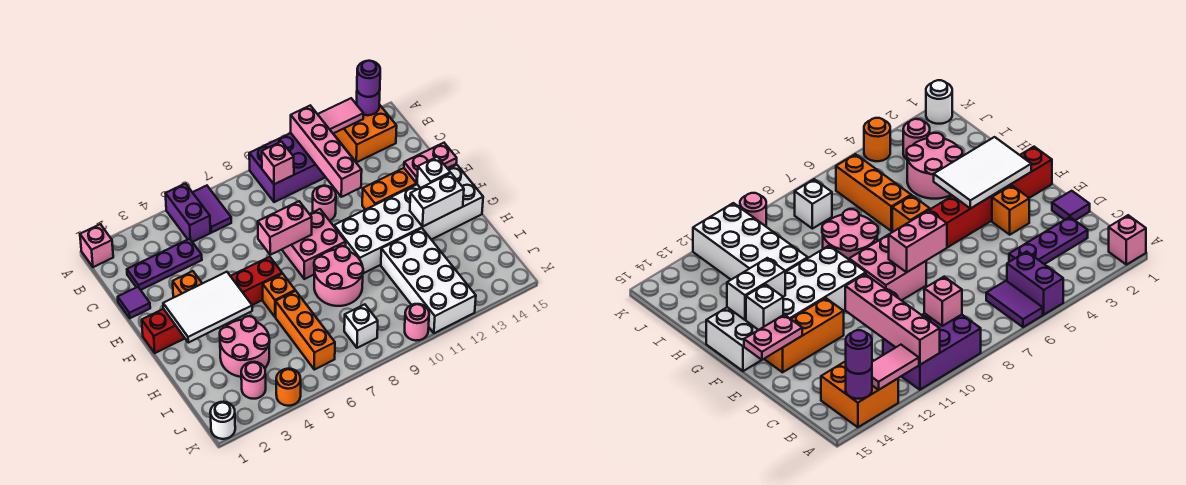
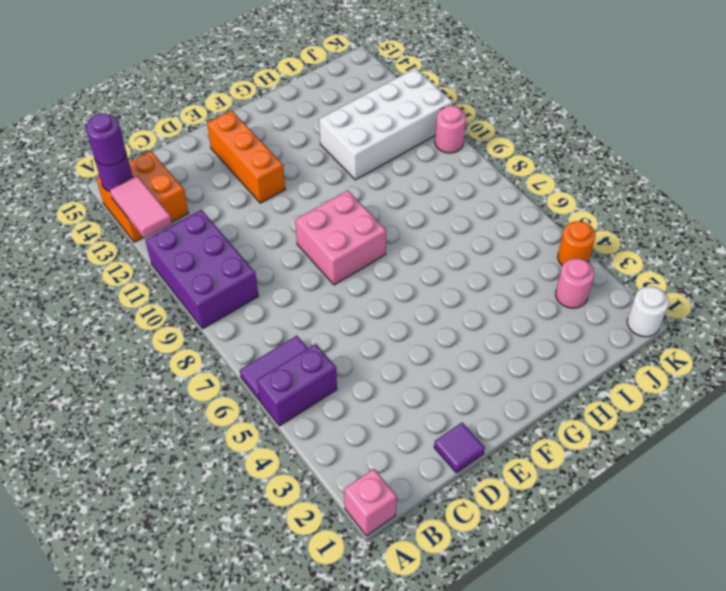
none -> purple 1x3 plate [127,239,202,290]
none -> pink 1x1 round brick [313,186,336,221]
none -> orange 1x1 brick [173,271,202,298]
none -> red 1x6 brick [142,257,282,353]

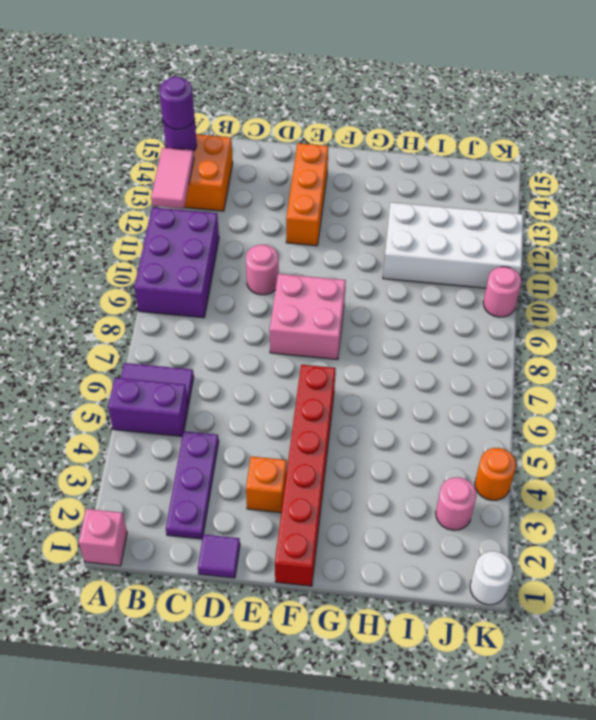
none -> white 2x6 brick [334,165,483,273]
none -> orange 1x1 brick [263,274,295,317]
none -> pink 2x2 round brick [314,246,363,306]
none -> pink 2x2 round brick [220,316,270,377]

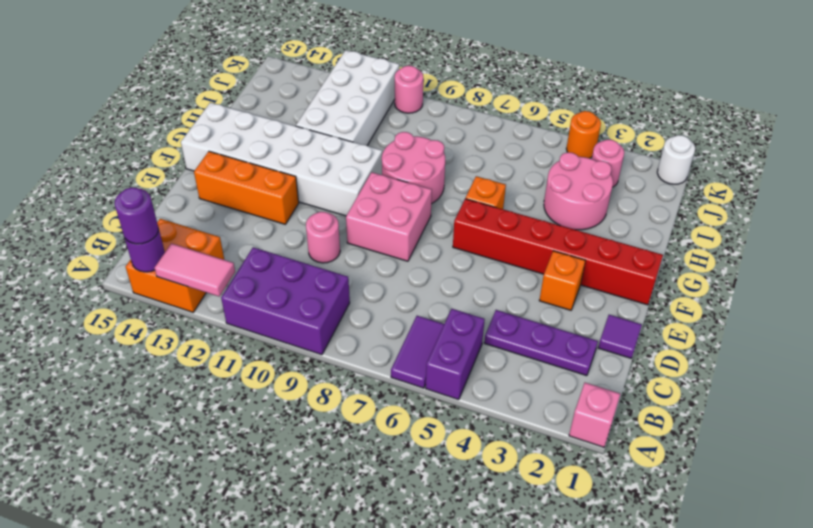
none -> orange 1x3 brick [276,291,335,370]
none -> white 1x1 brick [344,304,378,348]
none -> pink 1x4 brick [291,106,362,197]
none -> pink 1x1 brick [262,142,294,184]

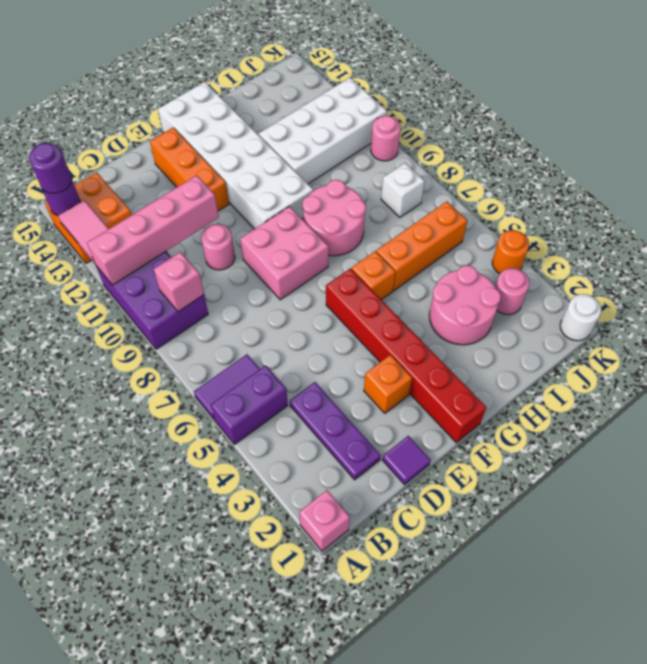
none -> pink 1x2 brick [258,201,312,255]
none -> pink 1x2 plate [404,143,457,183]
none -> white 2x3 tile [163,272,252,343]
none -> white 1x1 brick [417,157,450,188]

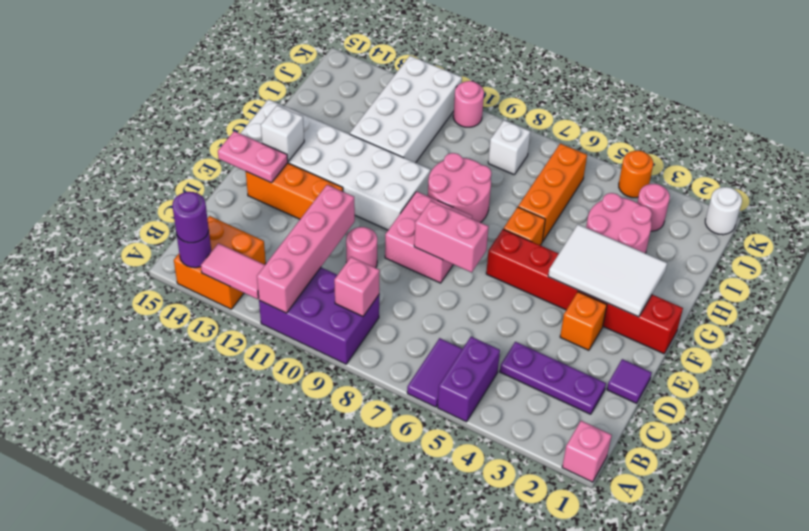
none -> white 1x2 brick [410,173,464,227]

